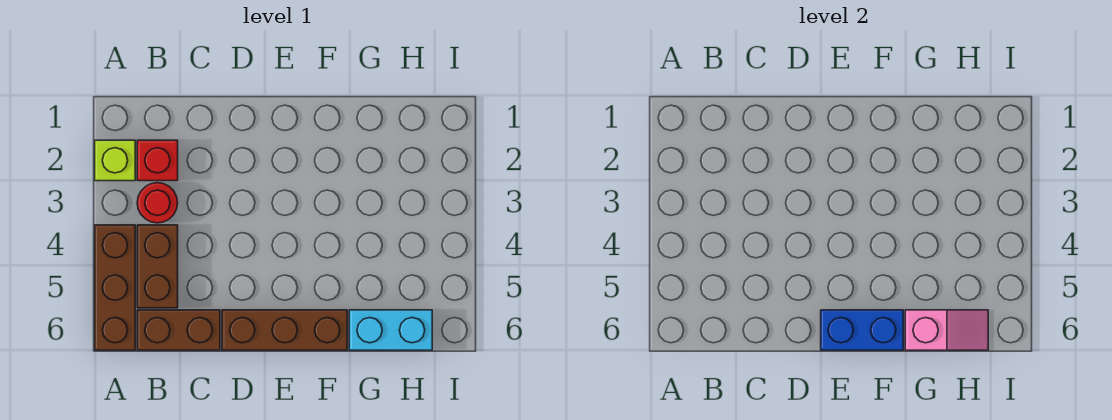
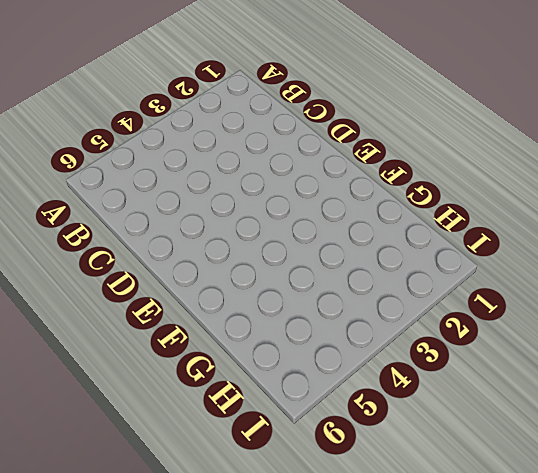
none -> lime 1x1 brick [95,140,135,181]
none -> brown 1x3 brick [95,225,135,350]

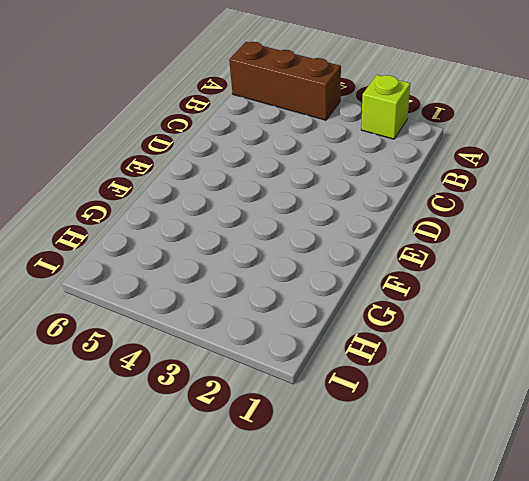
none -> red 1x1 brick [137,140,178,181]
none -> red 1x1 round brick [137,183,178,223]

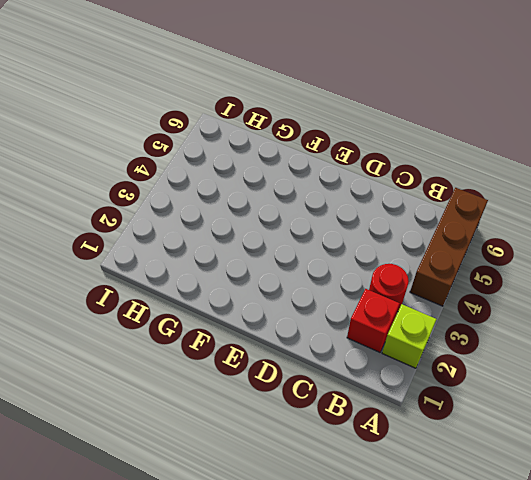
none -> brown 1x2 brick [137,225,178,308]
none -> brown 1x2 brick [137,310,220,350]

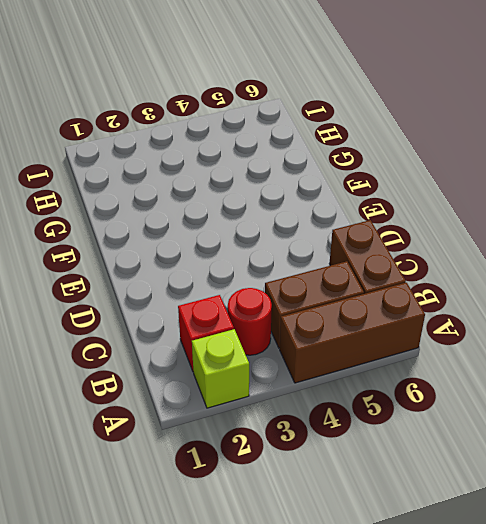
none -> brown 1x3 brick [222,310,347,350]
none -> cyan 1x2 brick [349,310,432,350]

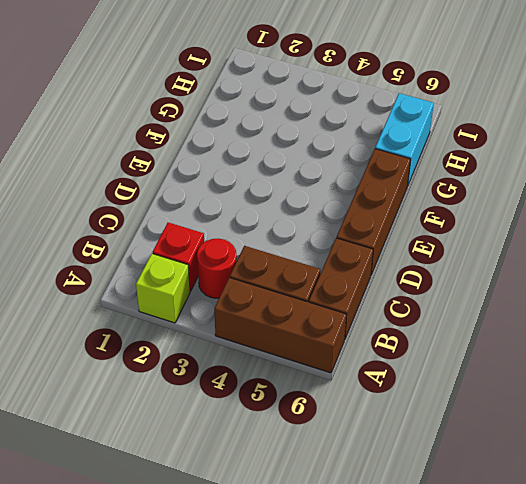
none -> blue 1x2 brick [821,310,903,350]
none -> pink 1x2 slope [905,310,988,350]

